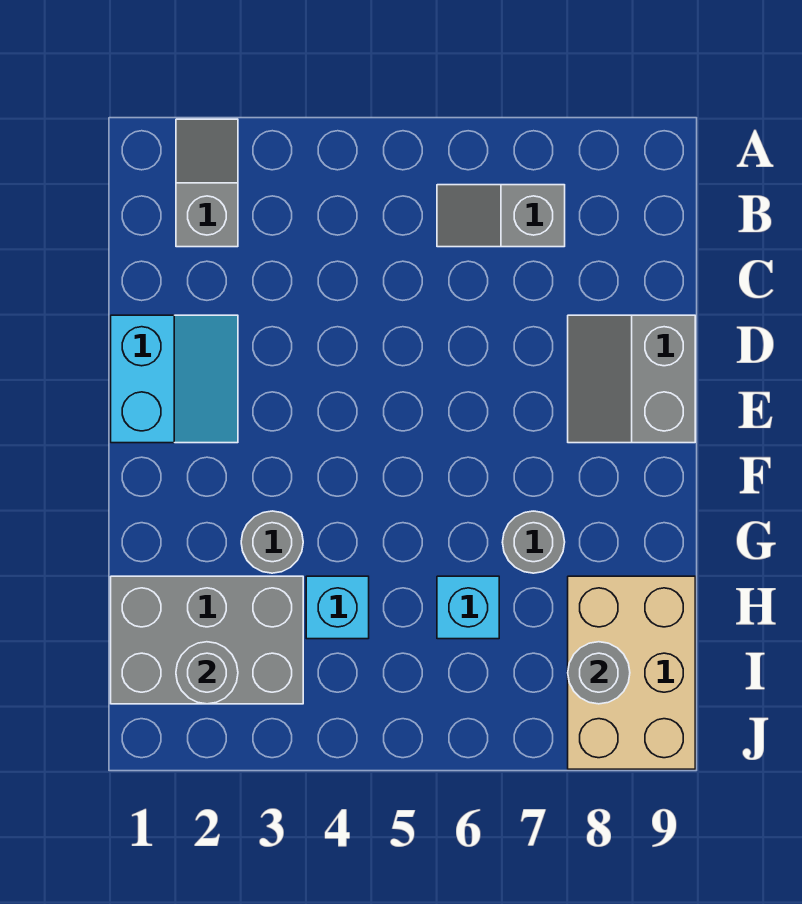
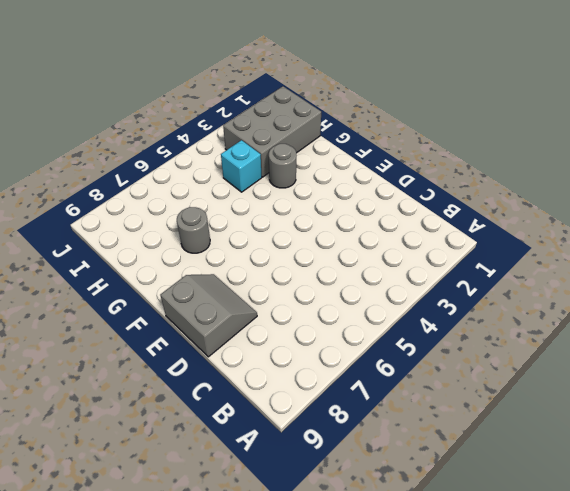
none -> grey 1x2 slope [176,119,238,247]
none -> grey 1x2 slope [437,185,565,247]
none -> cyan 2x2 slope [111,315,238,443]

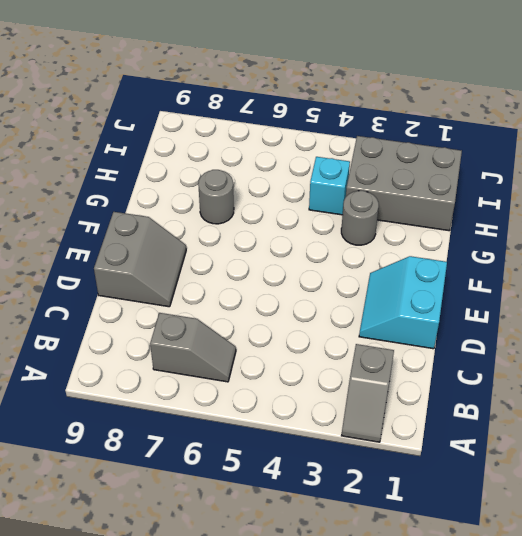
none -> cyan 1x1 brick [437,576,499,639]
none -> tan 2x3 brick [568,576,695,769]
none -> grey 1x1 round brick [176,642,238,704]

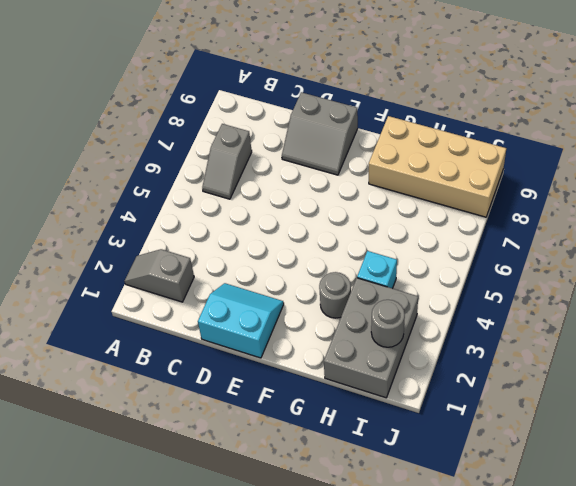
tan 2x4 brick [369,116,506,217] -> tan 2x3 brick [568,576,695,769]
none -> grey 1x1 round brick [502,511,565,573]
none -> cyan 1x1 brick [437,576,499,639]
none -> grey 1x1 round brick [568,642,630,704]

